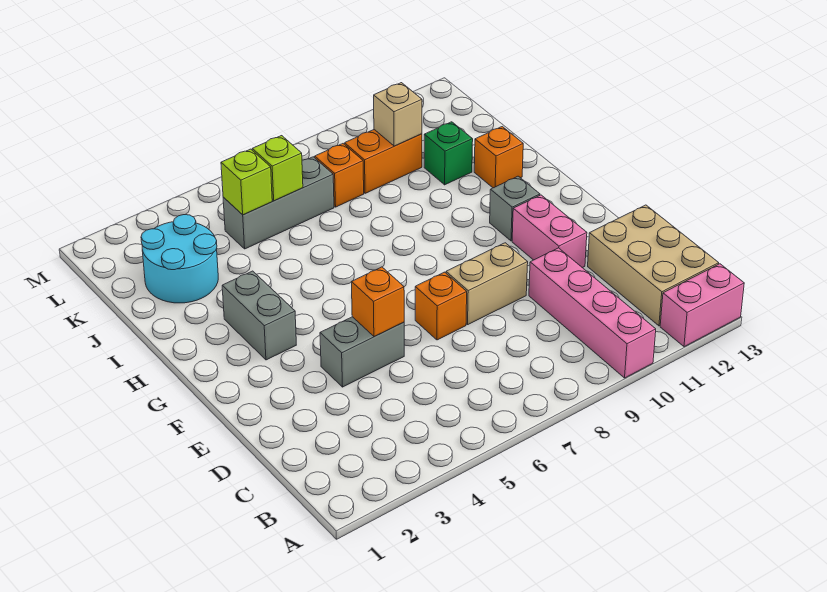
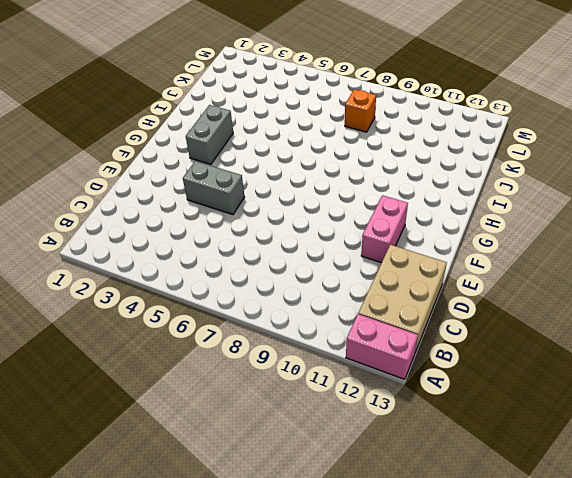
none -> pink 1x4 brick [529,248,656,378]
none -> orange 1x1 brick [415,272,467,340]
none -> tan 1x2 brick [446,243,528,325]

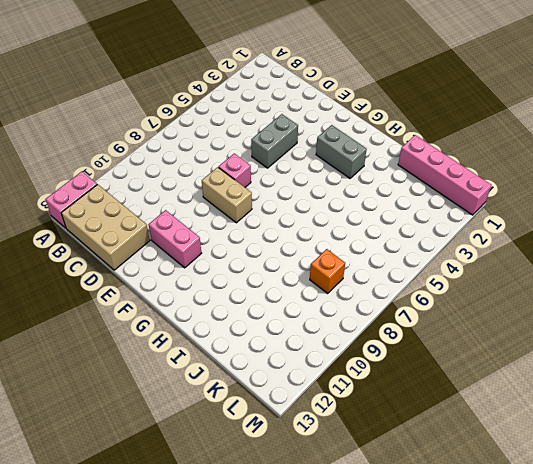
pink 1x1 brick [219,154,251,187] -> orange 1x1 brick [415,272,467,340]
tan 1x2 brick [202,167,252,223] -> tan 1x2 brick turned to [446,243,528,325]
pink 1x4 brick [398,135,491,215] -> pink 1x4 brick moved to [529,248,656,378]
none -> grey 1x1 brick [490,176,540,241]
none -> orange 1x1 brick [474,127,523,188]
none -> cyan 2x2 round brick [141,215,218,303]

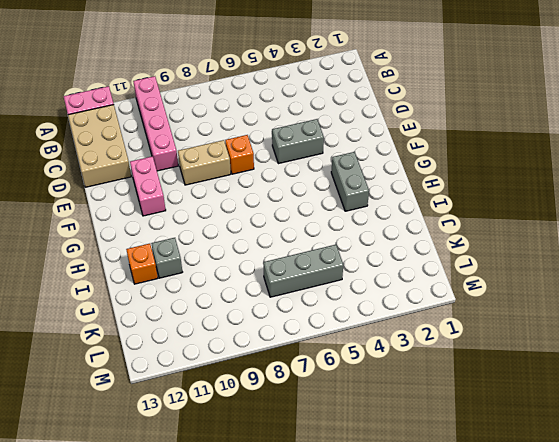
grey 1x1 brick [151,238,182,278] -> grey 1x1 brick moved to [490,176,540,241]
none -> cyan 2x2 round brick [141,215,218,303]
none -> green 1x1 brick [424,122,473,185]
none -> orange 1x1 brick [315,144,364,207]

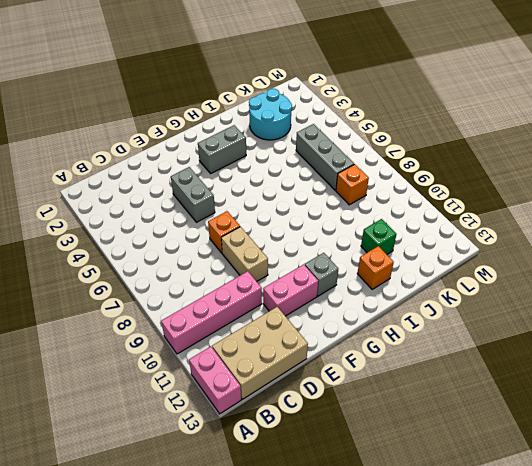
none -> orange 1x2 brick [345,130,422,193]
none -> orange 1x1 brick [352,267,404,337]
none -> lime 1x1 brick [221,149,272,215]

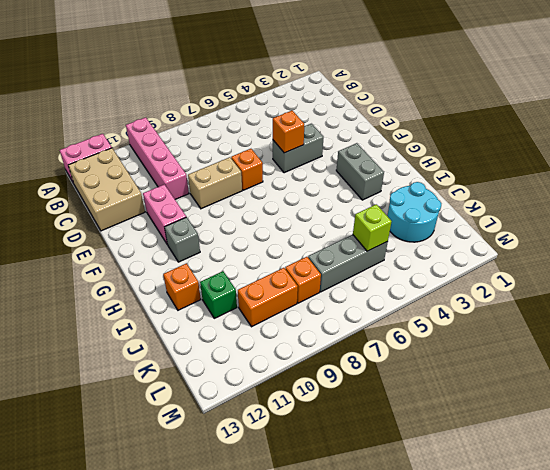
none -> lime 1x1 brick [252,136,303,201]
none -> tan 1x1 brick [374,83,422,146]

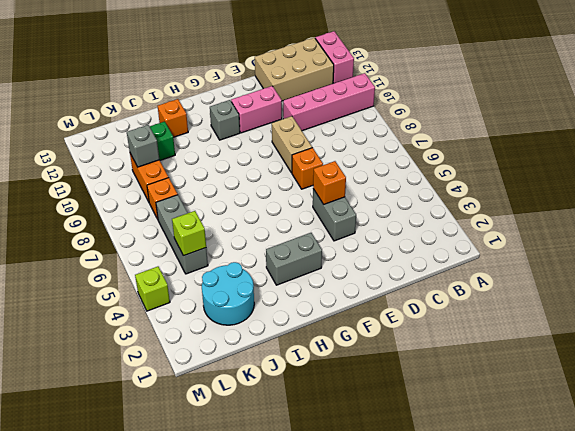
grey 1x1 brick [127,125,159,167] -> tan 1x1 brick [374,83,422,146]
lime 1x1 brick [135,267,170,311] -> lime 1x1 brick moved to [252,136,303,201]

